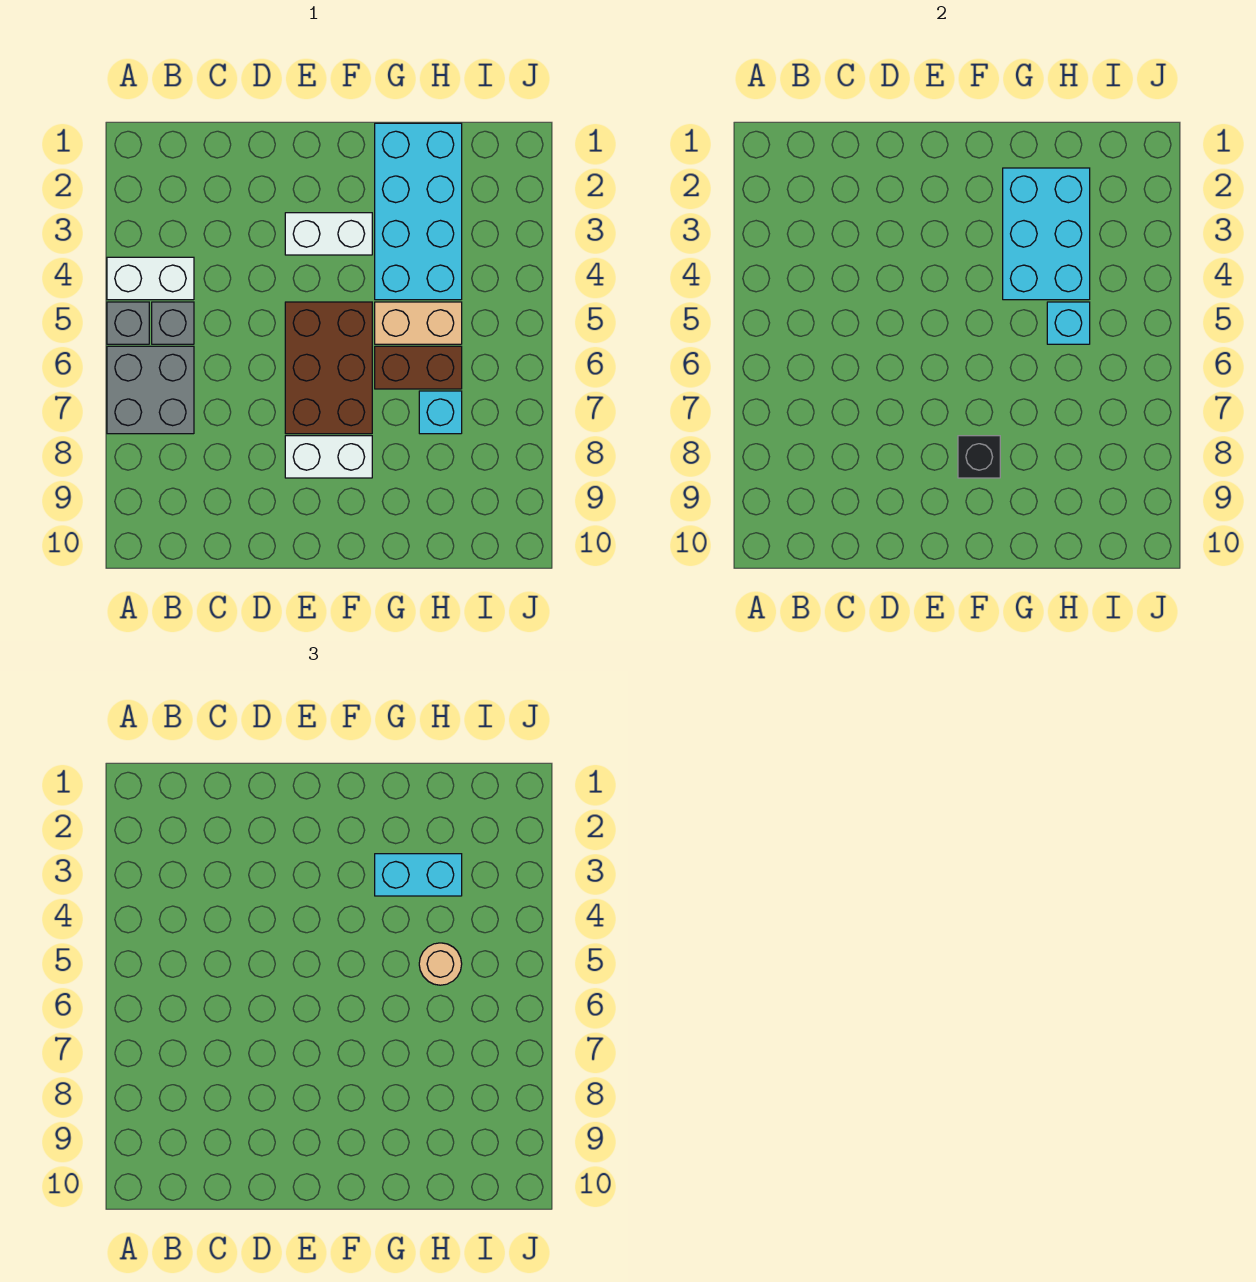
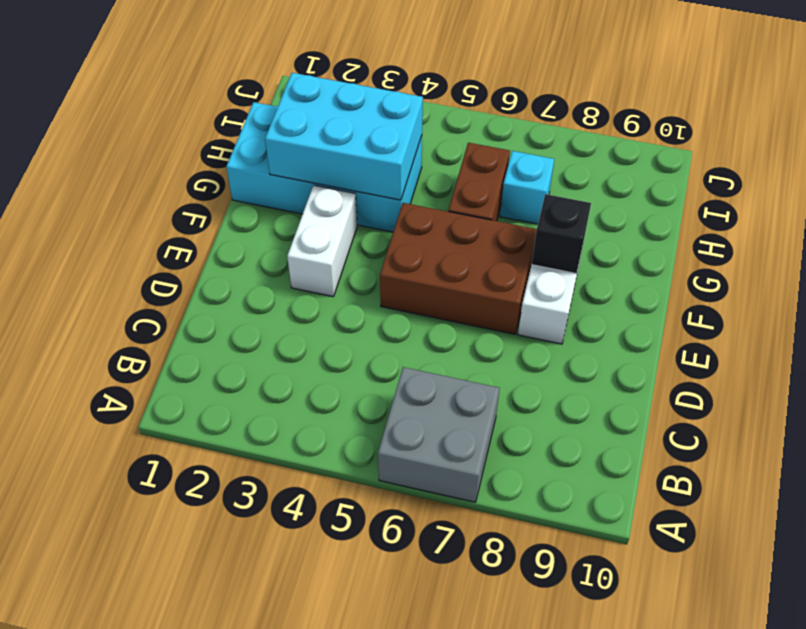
none -> white 1x2 brick [107,257,194,300]
none -> grey 1x1 brick [107,302,149,344]
none -> grey 1x1 brick [152,302,194,344]

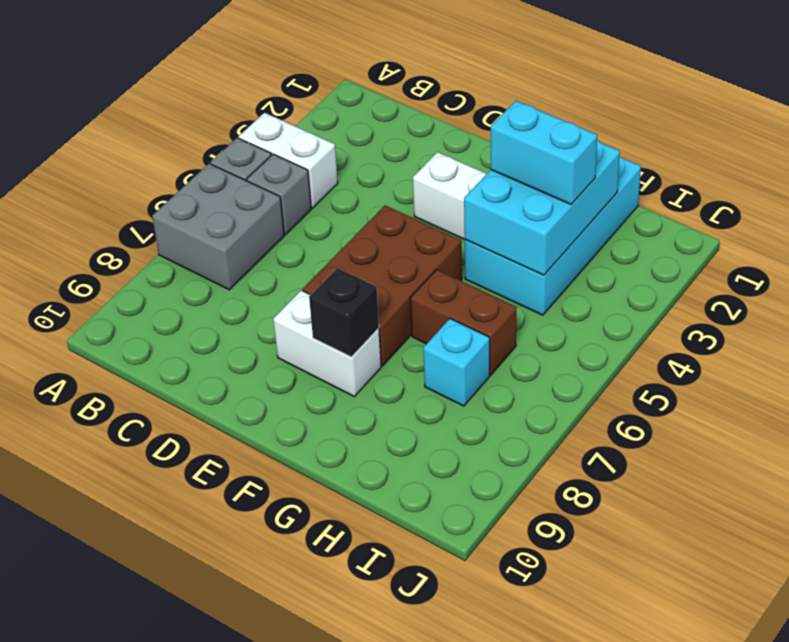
none -> tan 1x2 brick [375,302,462,344]
none -> cyan 1x1 brick [1047,302,1090,344]
none -> tan 1x1 round brick [419,943,462,985]

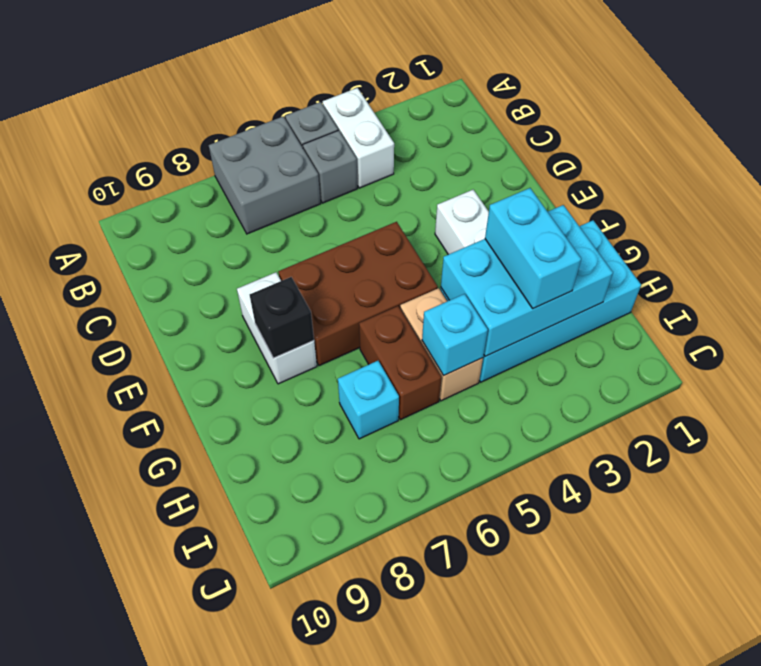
none -> tan 1x1 round brick [419,943,462,985]

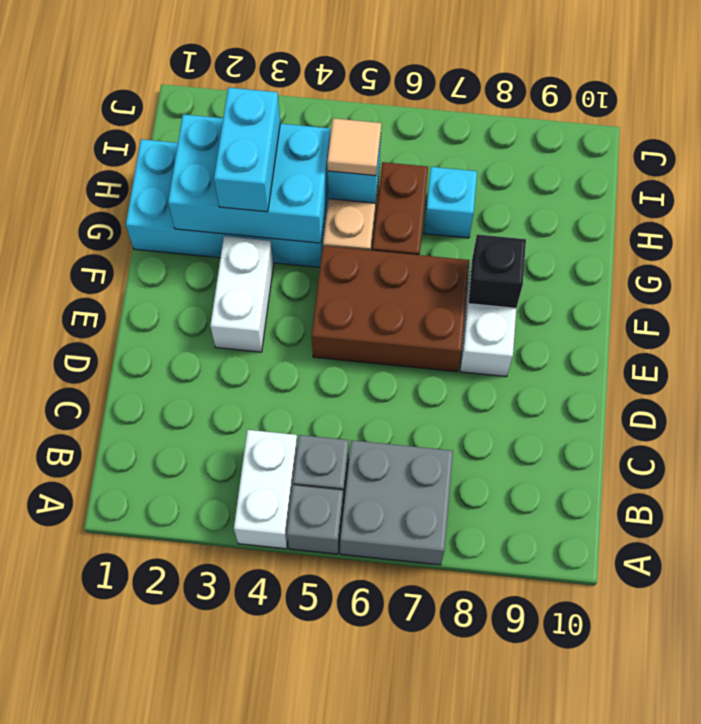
tan 1x1 tile [327,118,381,176] -> tan 1x1 round brick [419,943,462,985]

